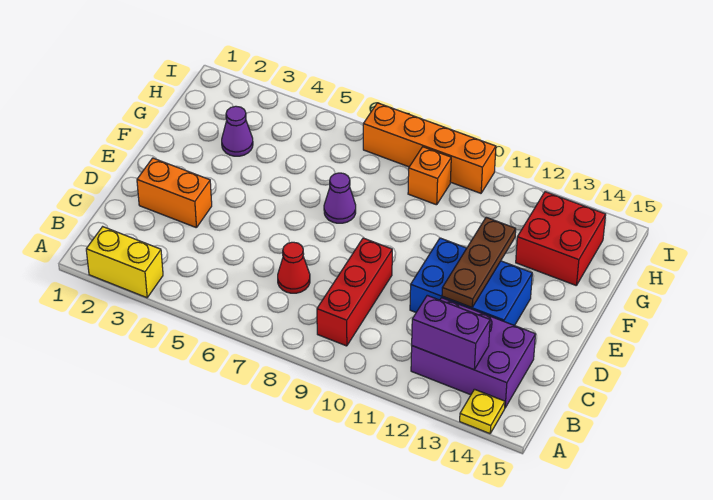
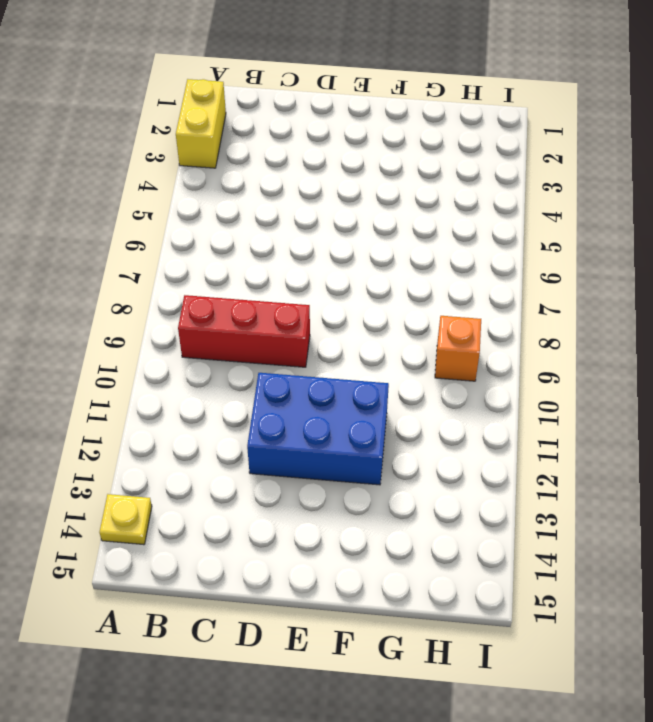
blue 2x3 brick [247,373,389,485] -> blue 2x3 brick turned to [410,238,532,326]
none -> purple 2x3 brick [411,298,536,408]
none -> red 1x1 cone [278,242,310,293]
none -> orange 1x2 brick [137,158,212,228]

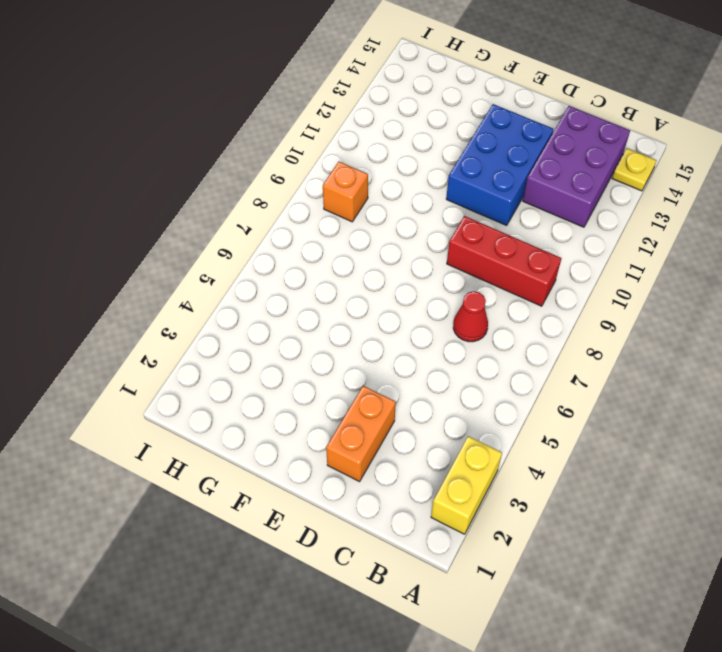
none -> purple 1x1 cone [324,173,356,223]
none -> purple 1x1 cone [222,106,253,156]
none -> red 2x2 brick [516,192,606,286]

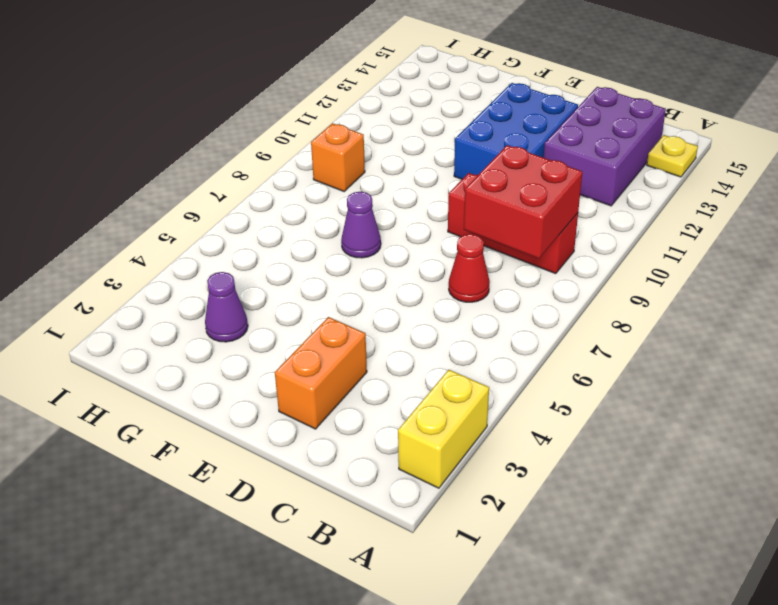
red 2x2 brick [464,145,582,258] -> red 2x2 brick moved to [516,192,606,286]
none -> orange 1x4 brick [363,103,496,193]
none -> purple 1x2 brick [412,295,490,370]
none -> brown 1x3 plate [442,217,516,307]

